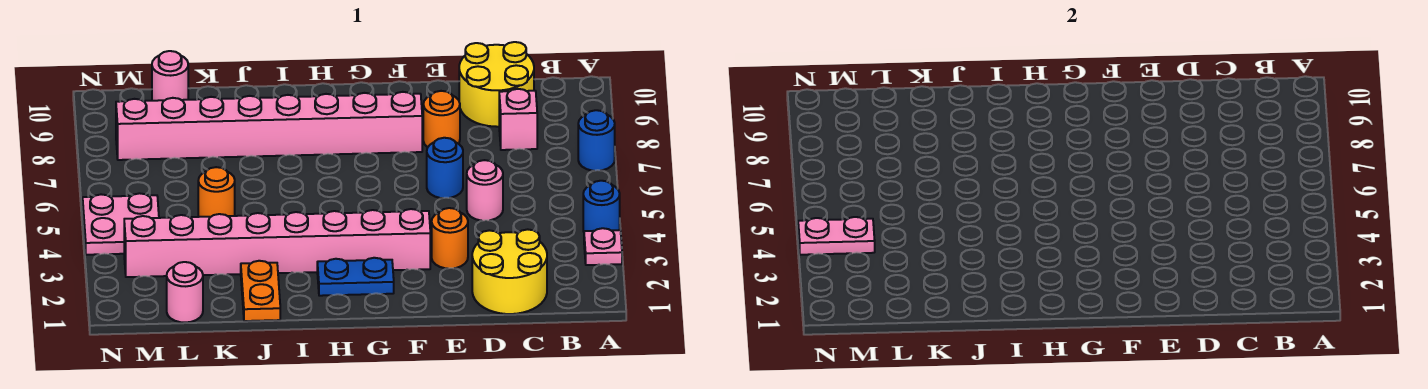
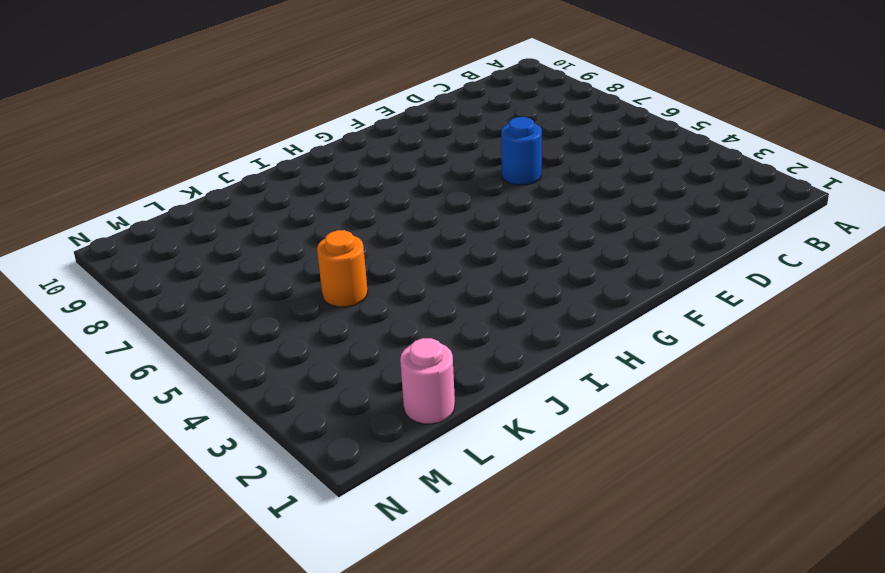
none -> pink 1x1 plate [584,228,622,265]
none -> blue 1x1 round brick [583,181,620,231]
none -> blue 1x1 round brick [578,110,615,171]

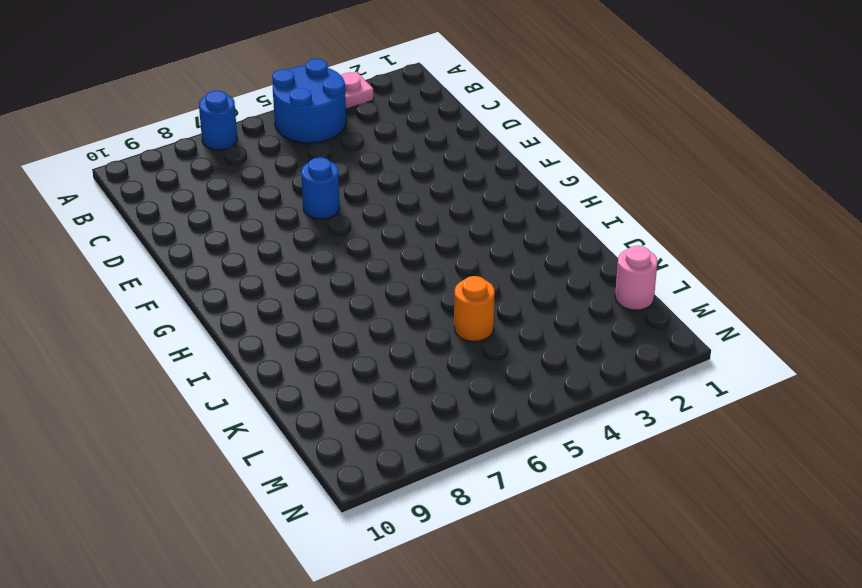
blue 2x2 round brick [272,59,346,143] -> blue 1x1 round brick [583,181,620,231]
none -> yellow 2x2 round brick [472,229,547,314]
none -> pink 1x1 brick [499,89,537,150]
none -> yellow 2x2 round brick [459,42,534,127]

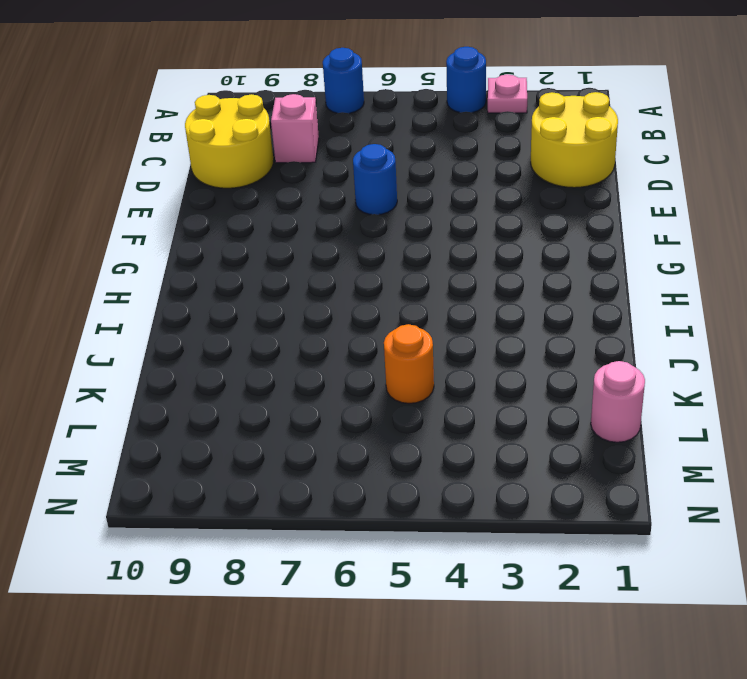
none -> pink 1x1 round brick [467,160,503,221]
none -> orange 1x1 round brick [432,208,468,268]
none -> orange 1x1 round brick [423,91,460,147]

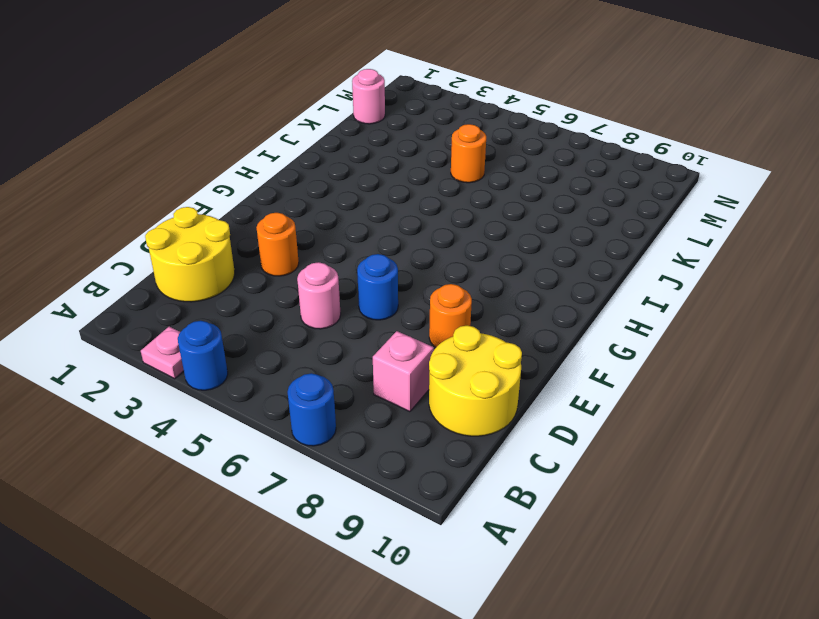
none -> pink 1x8 brick [124,209,430,277]
none -> pink 1x8 brick [116,92,422,160]
none -> blue 1x2 plate [317,258,394,296]

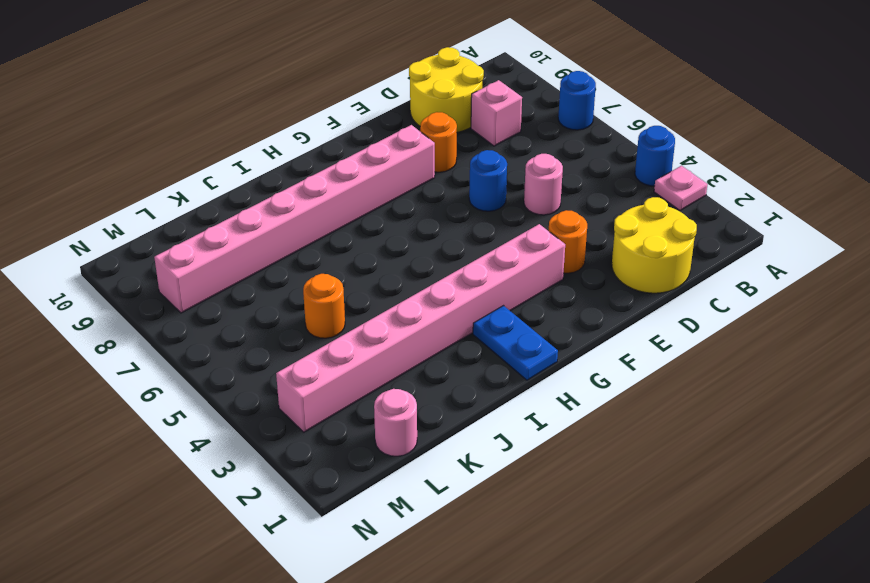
blue 1x2 plate [473,306,558,380] -> blue 1x2 plate turned to [317,258,394,296]
none -> orange 1x2 plate [241,261,280,321]
none -> pink 1x1 round brick [152,51,188,101]
none -> pink 2x2 plate [83,193,159,255]

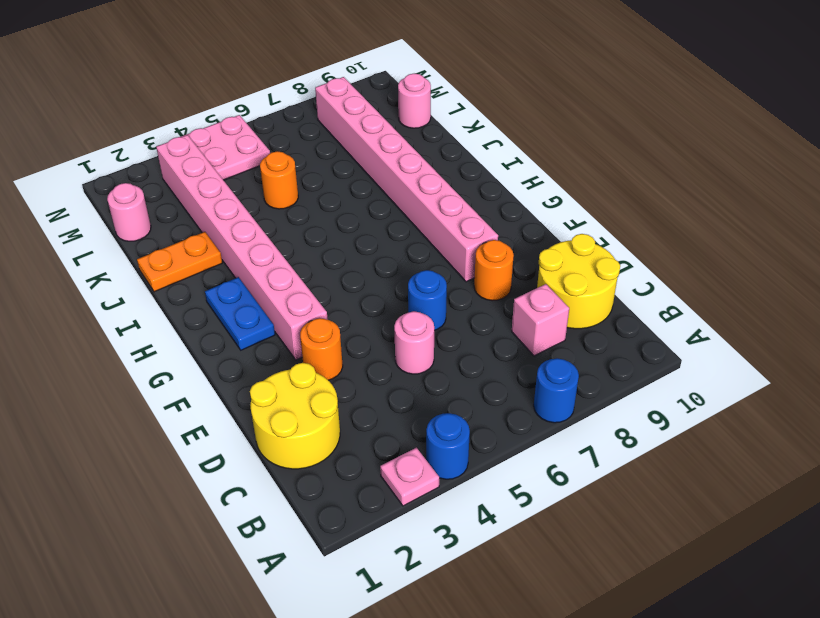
none -> pink 1x2 plate [798,217,875,255]

